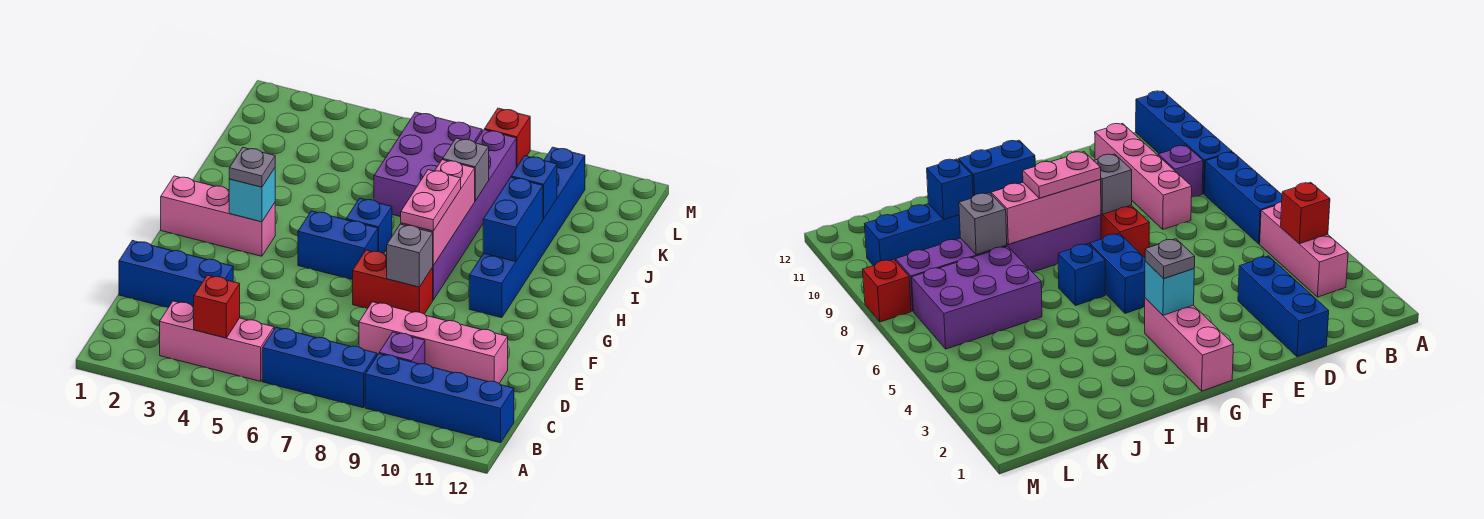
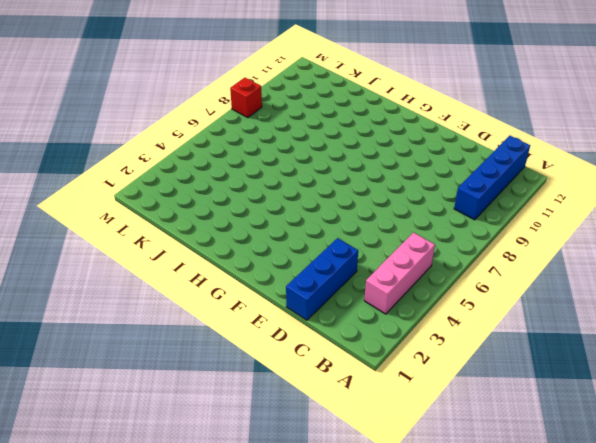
none -> blue 1x3 brick [262,327,377,408]
none -> purple 1x1 brick [379,332,425,364]
none -> pink 1x4 brick [359,302,508,383]

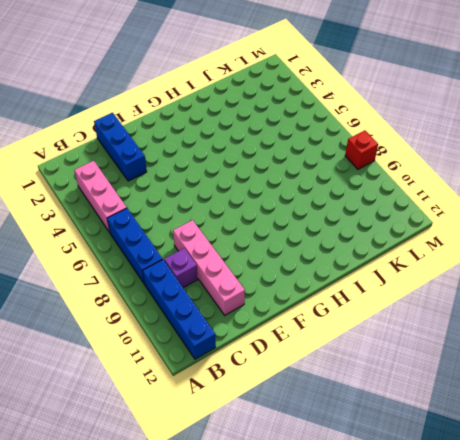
none -> red 1x2 brick [353,250,433,314]
none -> pink 1x3 brick [161,176,275,256]
none -> blue 1x2 brick [298,211,378,280]

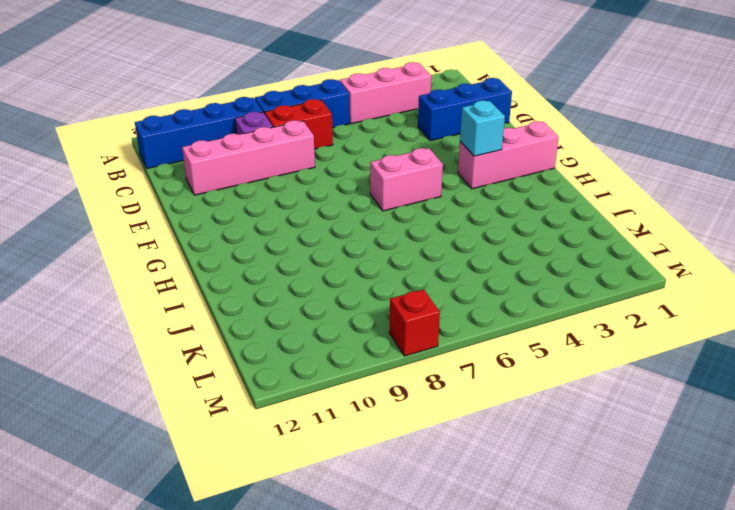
red 1x2 brick [265,99,333,149] -> red 1x2 brick moved to [353,250,433,314]
pink 1x2 brick [370,148,443,211] -> blue 1x2 brick [298,211,378,280]
none -> purple 1x6 brick [432,130,516,300]
none -> blue 1x6 brick [469,147,585,318]
none -> blue 1x1 brick [346,198,392,254]

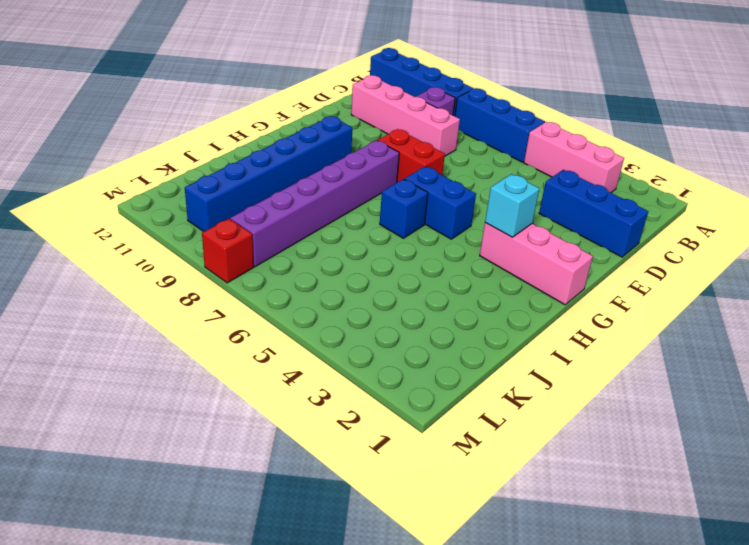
none -> purple 2x3 brick [374,112,482,217]
none -> red 1x1 brick [193,275,240,338]
none -> grey 1x1 brick [387,224,433,287]

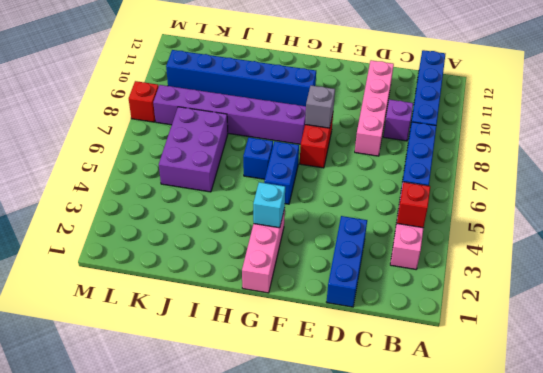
purple 2x3 brick [159,107,228,192] -> purple 2x3 brick turned to [374,112,482,217]
none -> pink 1x3 brick [401,160,475,265]
none -> blue 1x2 brick [483,177,543,262]
none -> grey 1x1 brick [443,138,489,201]

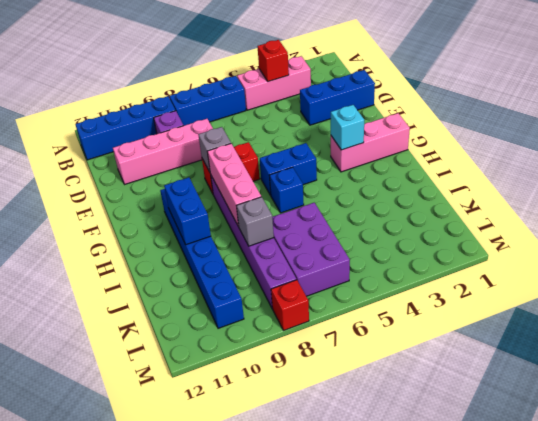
none -> blue 1x1 brick [511,156,557,218]
none -> grey 1x1 plate [229,148,275,187]
none -> pink 1x2 plate [401,170,461,231]

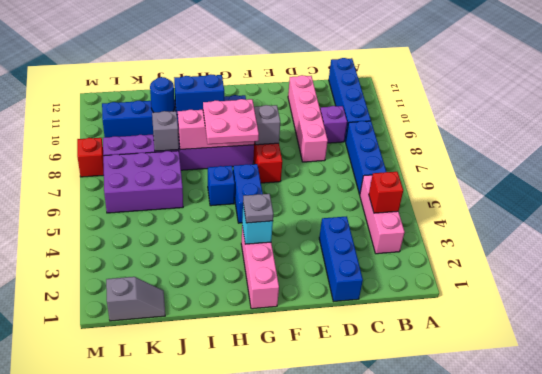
pink 2x2 plate [203,99,259,144] -> pink 1x2 plate [401,170,461,231]
blue 1x1 round brick [150,77,175,112] -> blue 1x1 brick [511,156,557,218]
grey 1x2 slope [106,277,165,321] -> none

